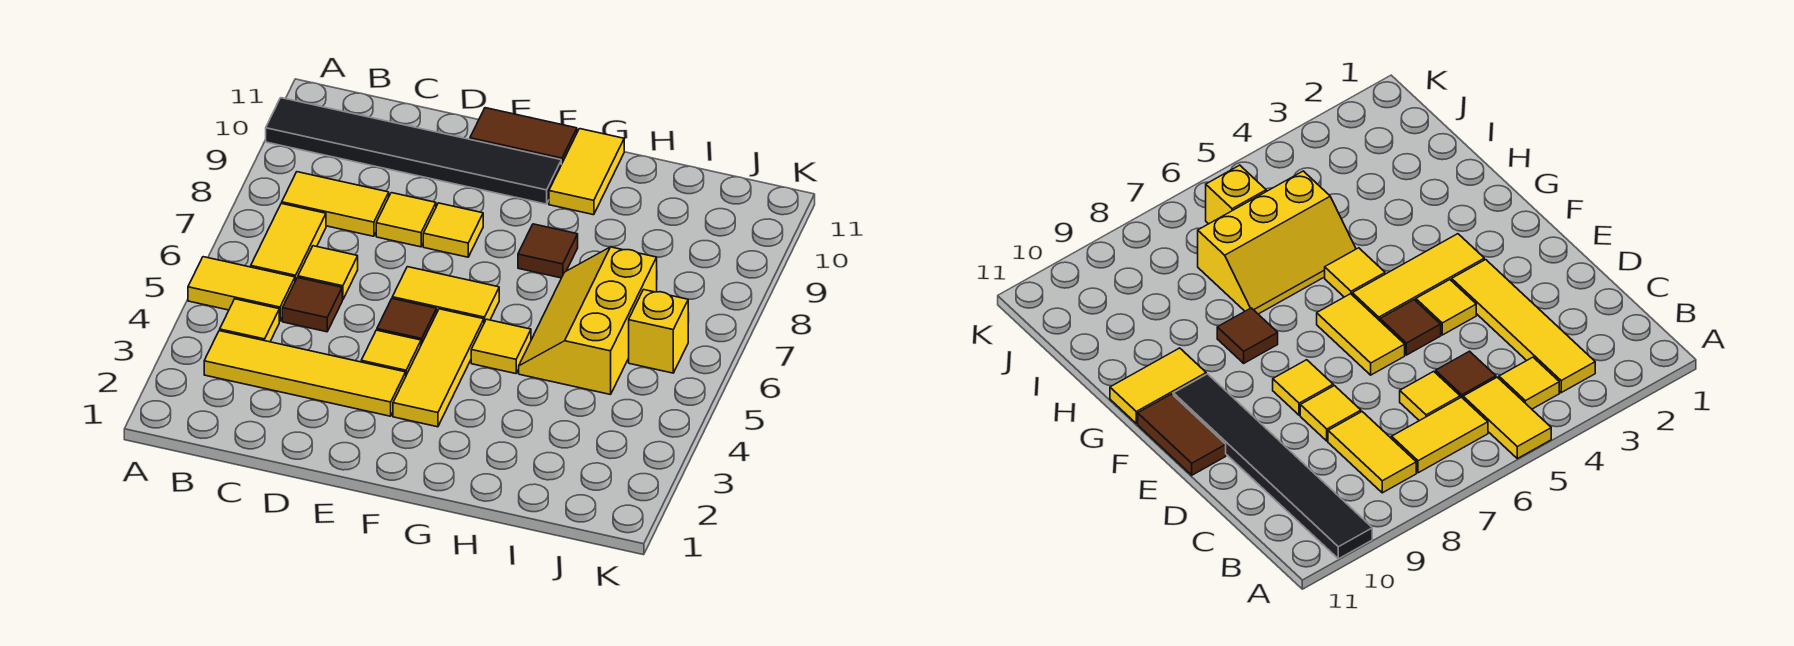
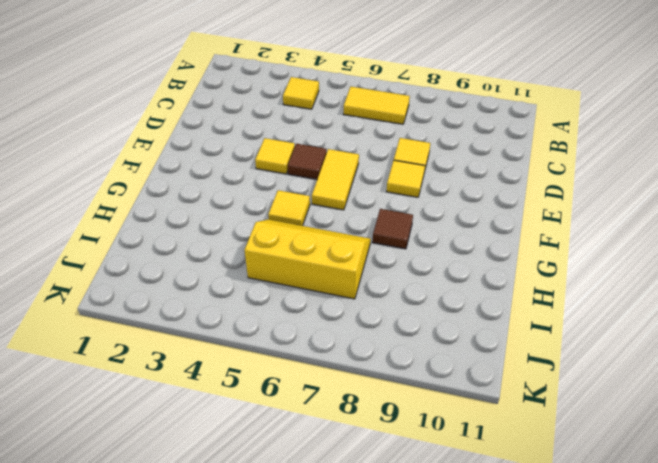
none -> yellow 1x2 tile [188,257,295,321]
none -> black 1x6 tile [266,98,561,204]
none -> yellow 1x4 tile [204,331,406,416]

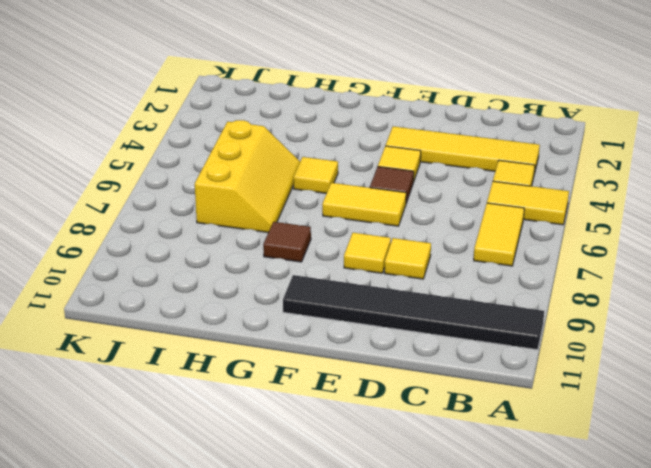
none -> yellow 1x2 tile [282,172,389,236]
none -> brown 1x1 tile [282,278,342,332]
none -> yellow 1x1 tile [298,246,358,300]

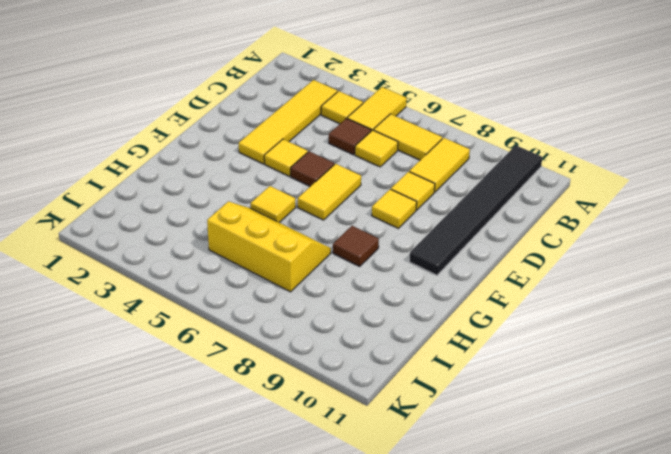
none -> brown 1x2 tile [470,108,577,164]
none -> yellow 1x3 tile [393,309,484,427]
none -> yellow 1x2 tile [549,129,624,215]

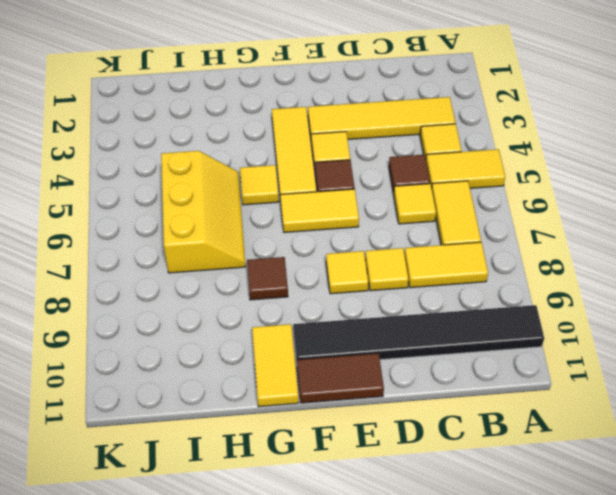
none -> yellow 1x1 brick [629,290,688,373]

